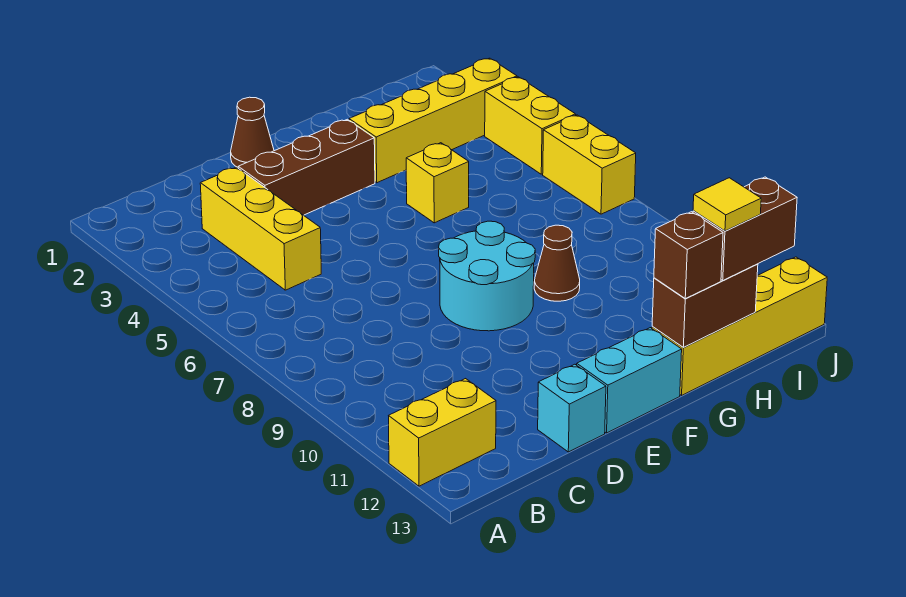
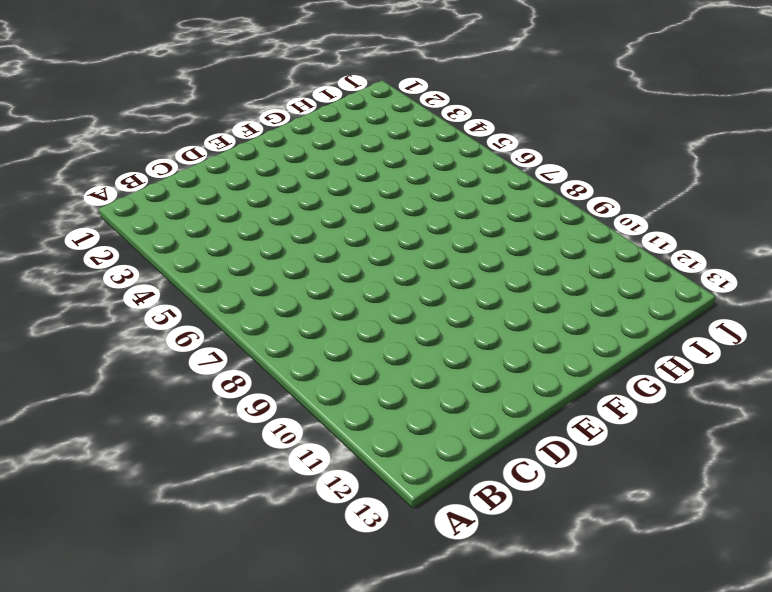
none -> yellow 1x2 brick [389,379,496,486]
none -> yellow 1x3 brick [200,167,321,290]
none -> brown 1x3 brick [238,119,375,215]

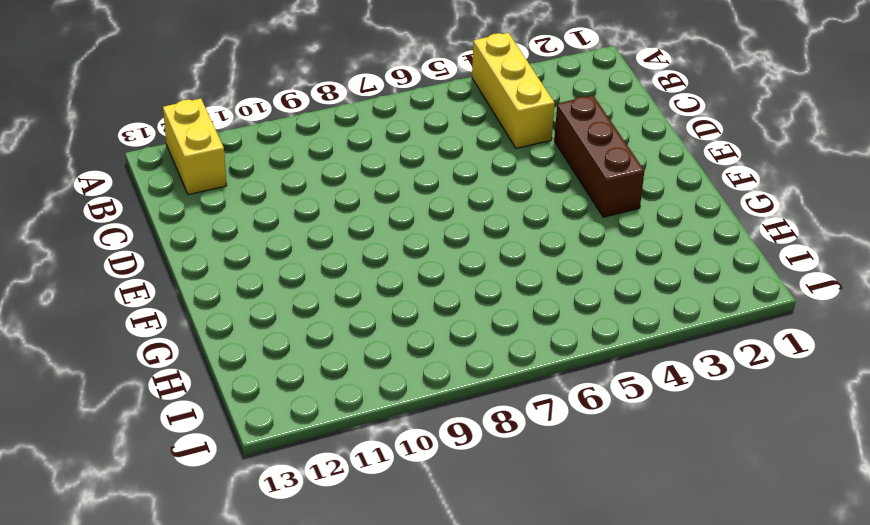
yellow 1x3 brick [472,33,555,148] -> yellow 1x3 brick turned to [200,167,321,290]
none -> cyan 1x1 brick [538,364,606,452]
none -> brown 1x1 cone [231,97,274,167]
none -> cyan 2x2 round brick [439,221,535,331]

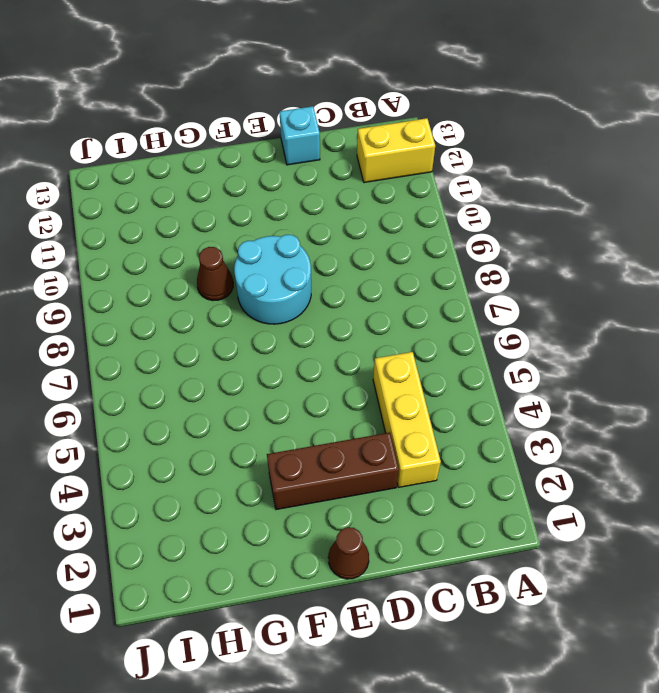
none -> cyan 1x2 brick [577,328,682,433]
none -> yellow 1x4 brick [349,58,517,183]
none -> yellow 1x1 brick [406,143,469,223]

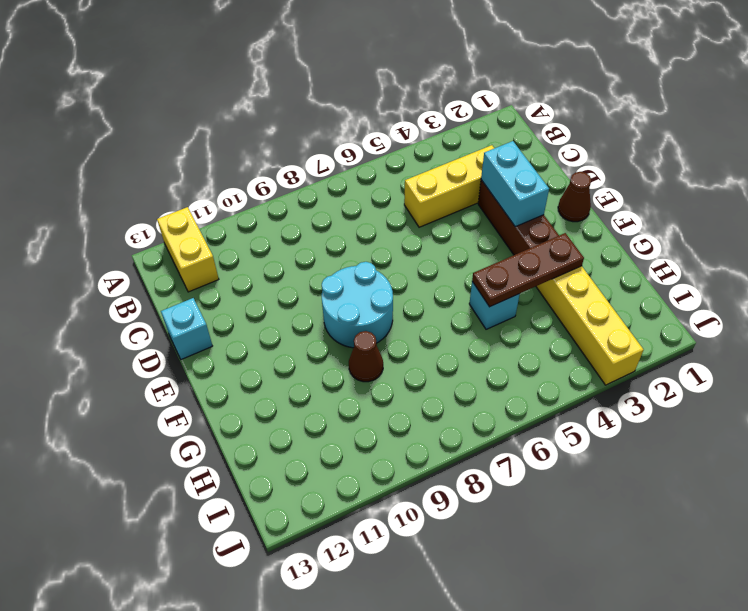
cyan 1x2 brick [481,141,549,227] -> cyan 1x2 brick moved to [577,328,682,433]
brown 1x3 plate [472,233,584,307] -> none
cyan 1x1 brick [469,282,520,329] -> yellow 1x1 brick [406,143,469,223]
none -> yellow 1x4 brick [652,257,827,395]
none -> yellow 1x2 brick [485,77,576,174]
none -> yellow 1x2 brick [543,115,636,214]

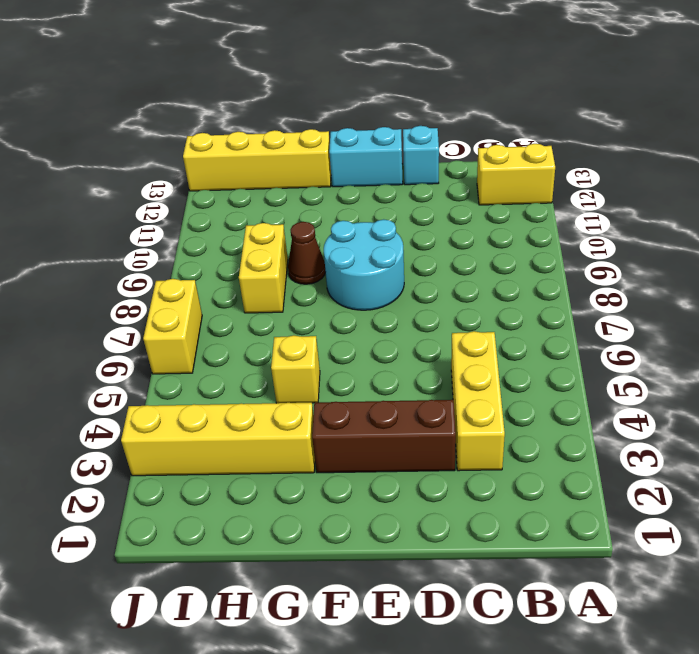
yellow 1x2 brick [239,223,288,313] -> yellow 1x2 brick moved to [485,77,576,174]
none -> brown 1x1 cone [231,97,274,167]
none -> brown 1x2 brick [652,264,758,347]
none -> brown 1x1 brick [654,212,723,299]

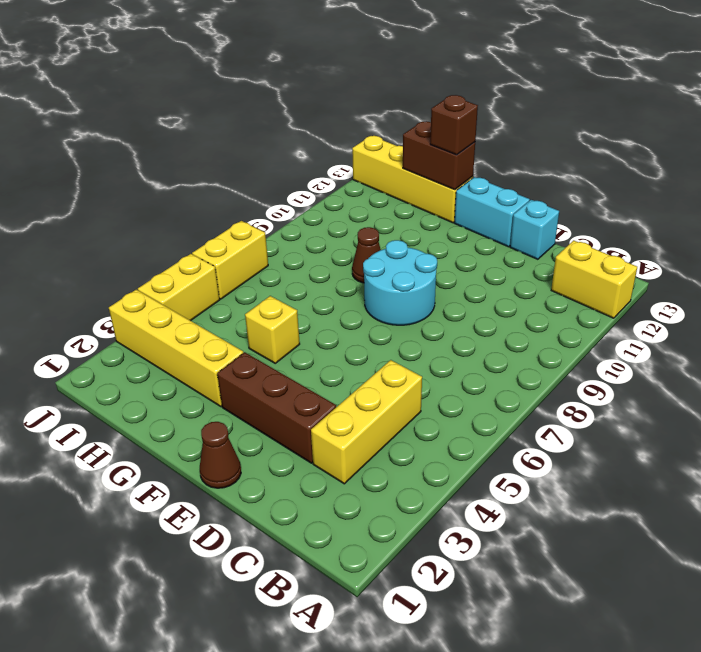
none -> brown 1x2 brick [693,177,797,281]
none -> yellow 1x1 tile [693,178,761,231]

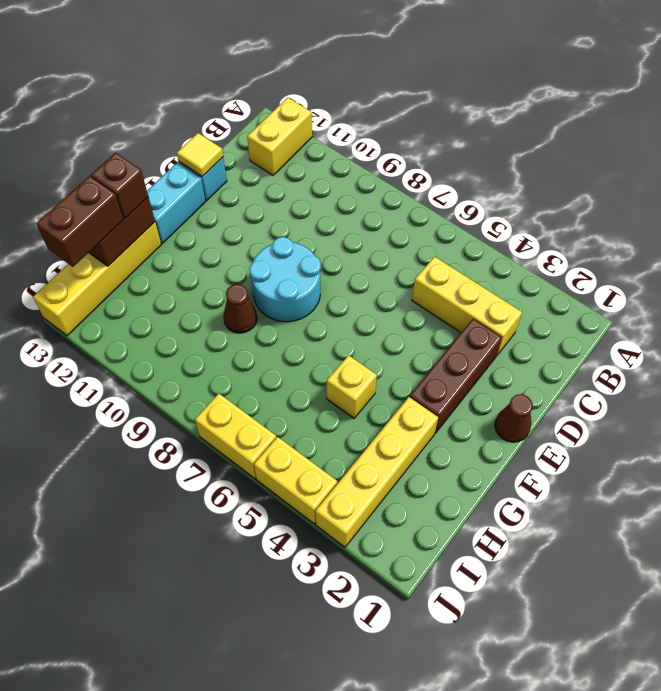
yellow 1x1 tile [177,133,223,176] -> yellow 1x1 tile moved to [693,178,761,231]

